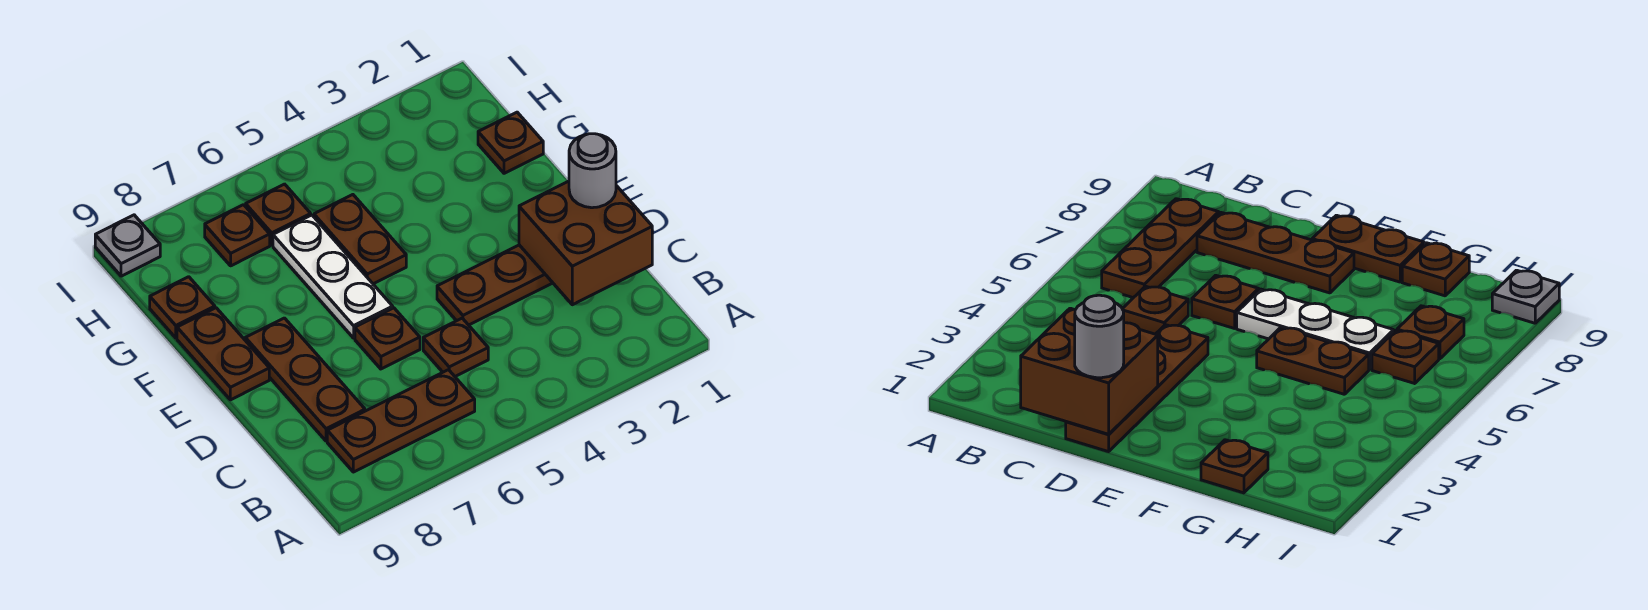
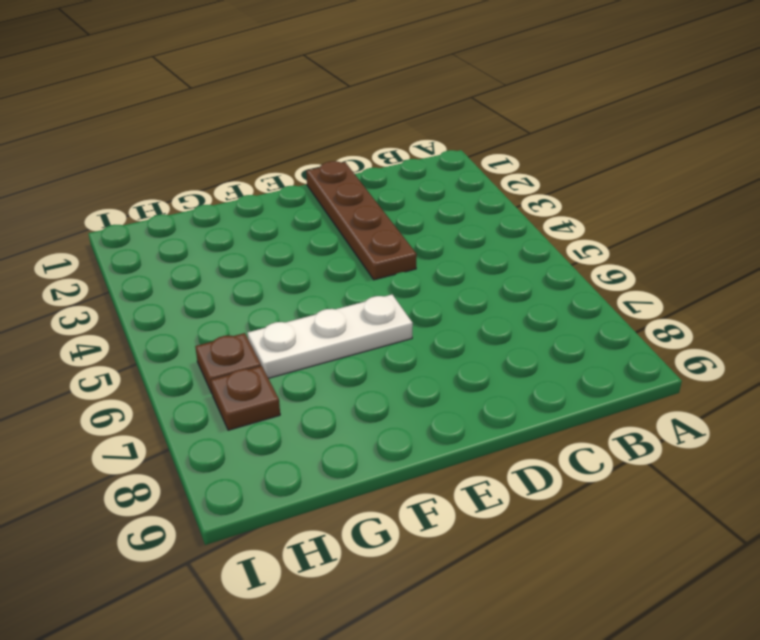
none -> brown 1x3 plate [327,370,475,472]
none -> brown 1x1 plate [423,318,488,376]
none -> brown 1x3 plate [245,318,365,441]

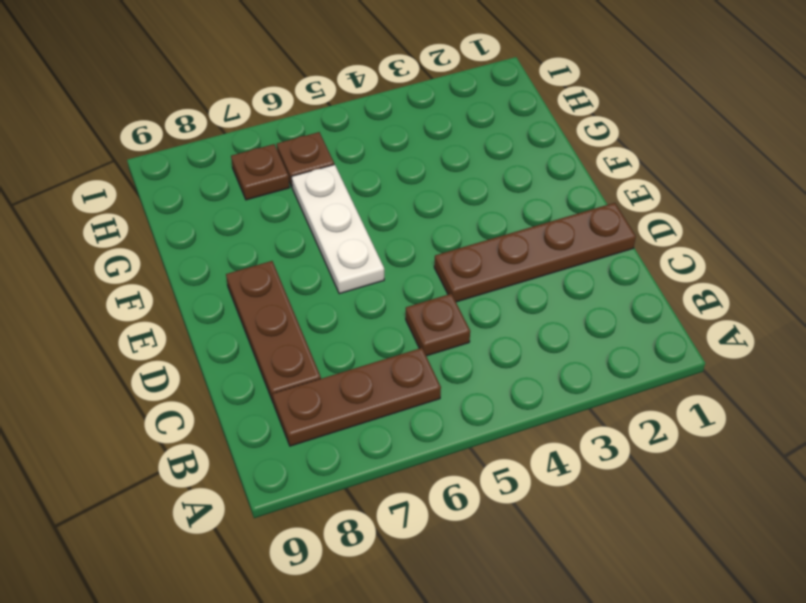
none -> brown 1x1 plate [355,308,420,369]
none -> brown 1x2 plate [177,308,269,400]
none -> brown 1x2 plate [314,195,406,284]

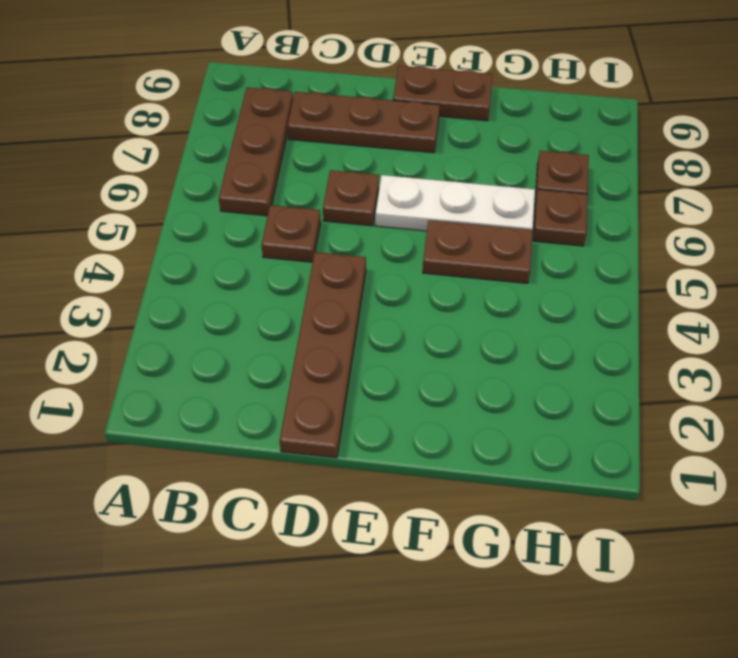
none -> brown 1x1 plate [478,112,543,173]
none -> brown 1x1 plate [150,277,215,338]
none -> grey 1x1 plate [95,215,160,276]

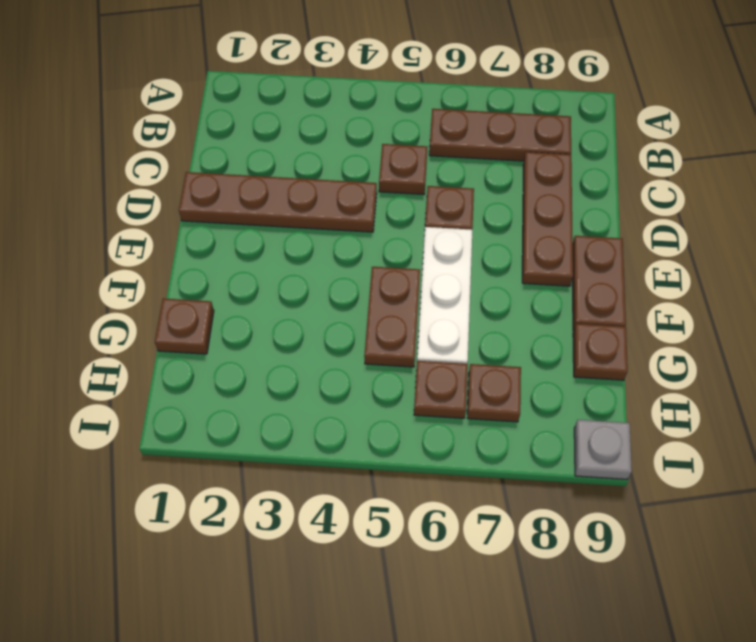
none -> brown 2x2 brick [519,181,652,305]
none -> grey 1x1 round brick [569,134,616,208]

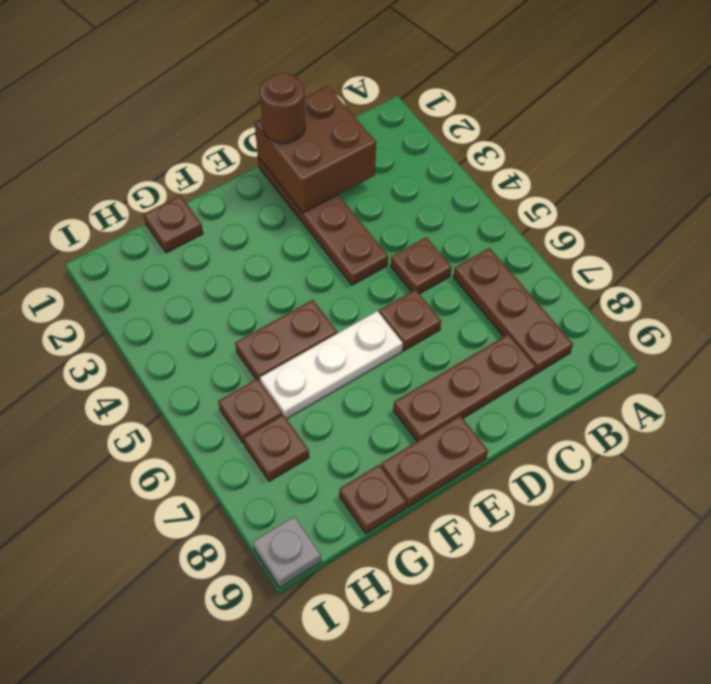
brown 1x1 round brick [260,73,305,143] -> grey 1x1 round brick [569,134,616,208]

